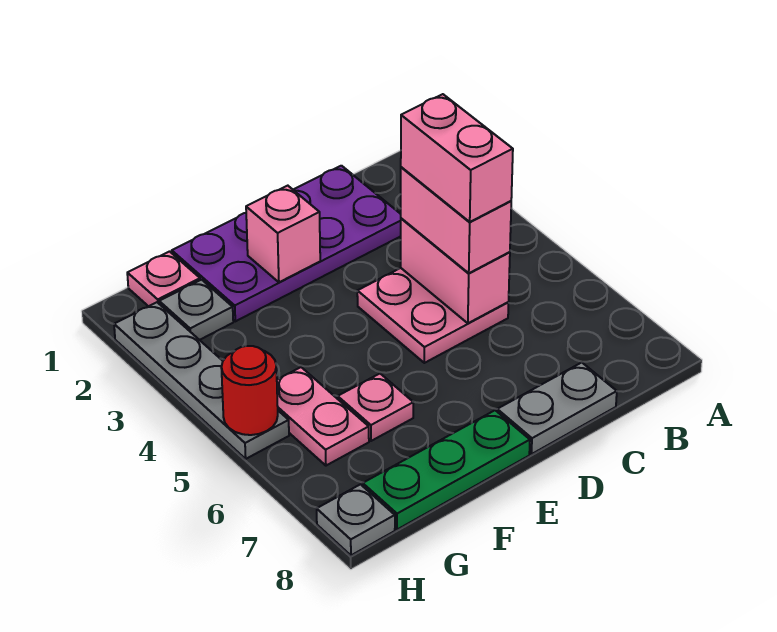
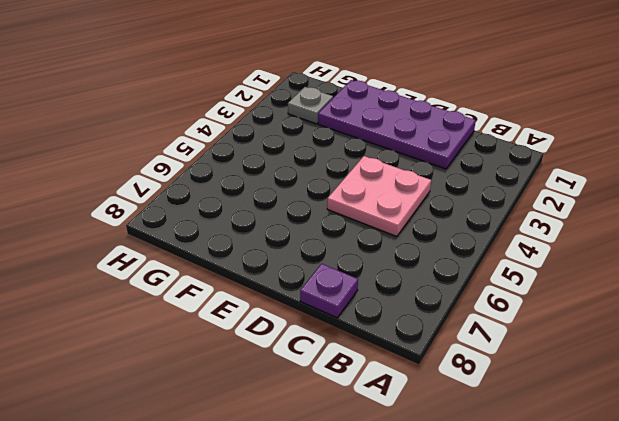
purple 1x1 plate [300,264,358,318] -> grey 1x2 plate [497,363,617,454]
none -> green 1x3 plate [363,410,530,530]
none -> pink 1x1 plate [338,374,413,441]
none -> pink 1x1 plate [127,252,200,306]

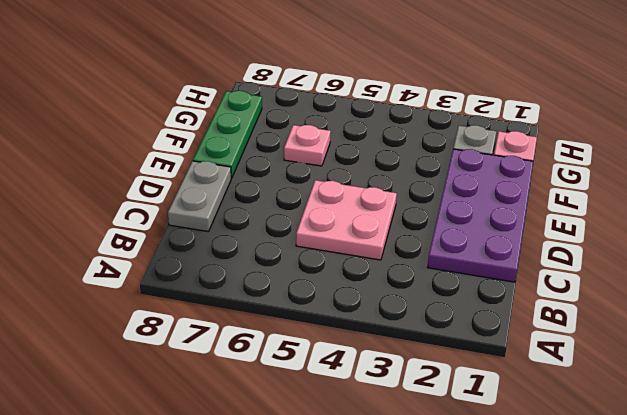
none -> pink 1x2 plate [277,367,369,466]
none -> grey 1x4 plate [114,302,289,459]
none -> grey 1x1 plate [317,484,395,555]

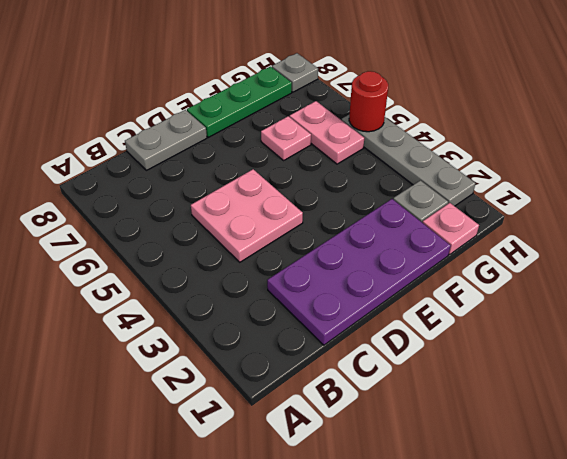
none -> pink 1x2 brick [401,218,510,323]
none -> pink 1x1 brick [246,186,320,282]
none -> pink 1x2 brick [401,167,511,273]

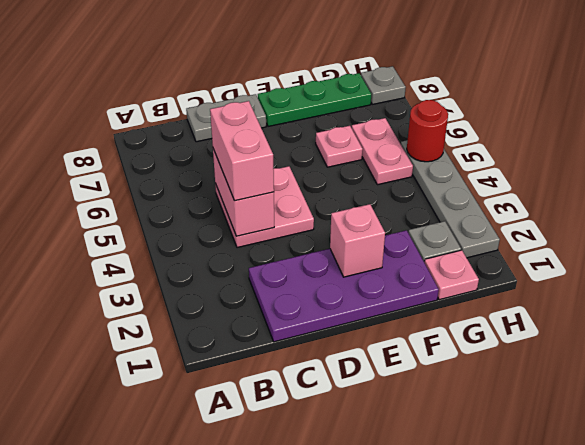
none -> pink 1x2 brick [401,94,513,222]

